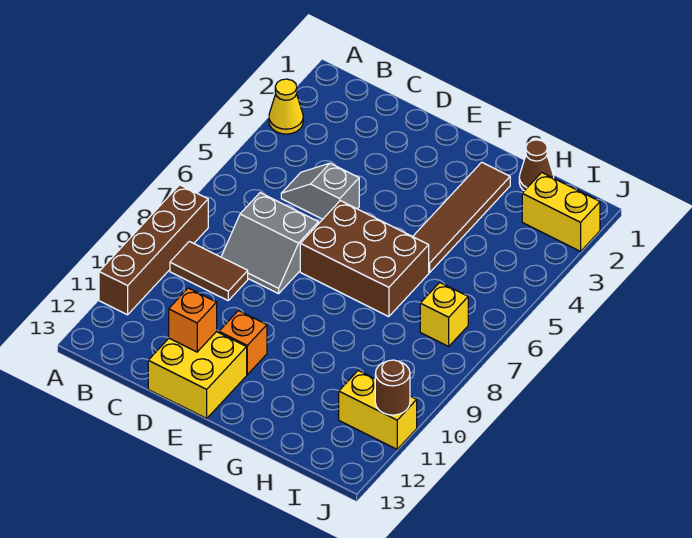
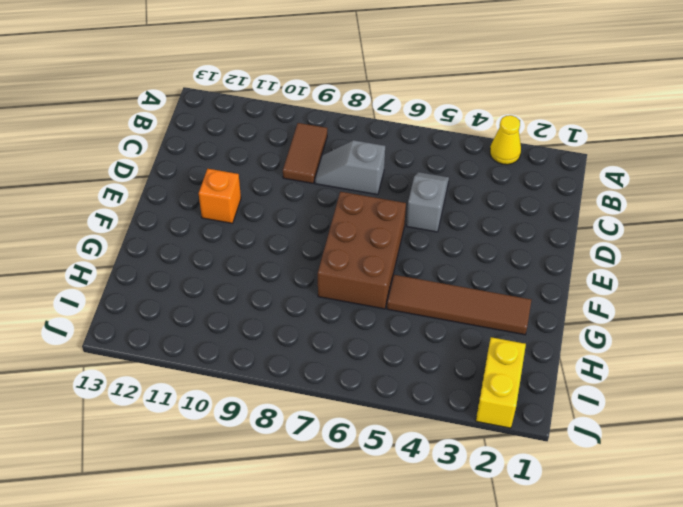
grey 1x2 slope [315,140,385,195] -> grey 2x2 slope [221,193,318,294]
none -> brown 1x4 brick [99,185,208,315]
none -> yellow 2x2 brick [148,332,247,418]
none -> brown 1x1 cone [519,140,554,191]

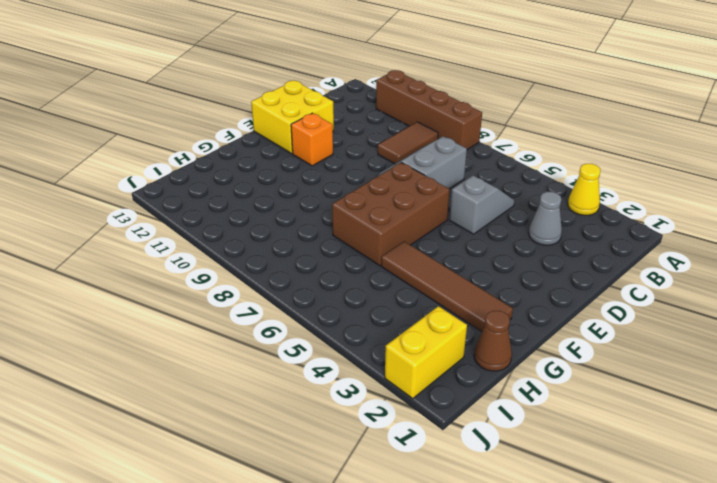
grey 1x1 cone [529,192,562,245] -> none
none -> yellow 1x1 brick [420,283,468,346]
none -> yellow 1x2 brick [339,370,417,449]
none -> orange 1x1 brick [169,288,217,352]

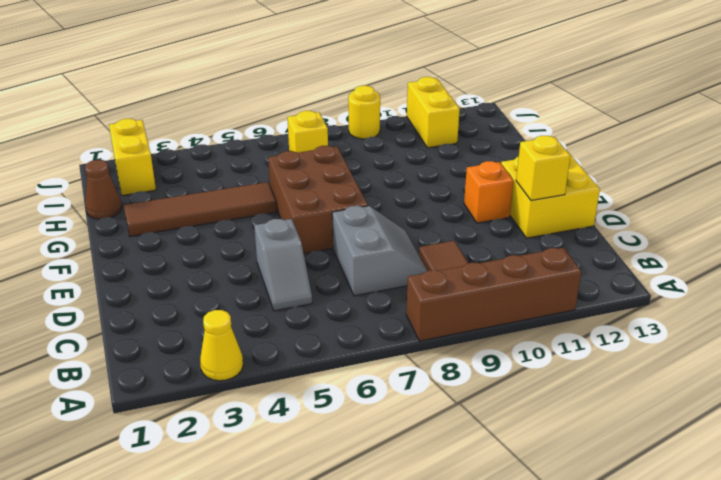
yellow 1x1 brick [516,136,570,200] -> orange 1x1 brick [169,288,217,352]
yellow 1x1 round brick [348,86,380,139] -> none
none -> brown 1x1 round brick [375,360,410,415]

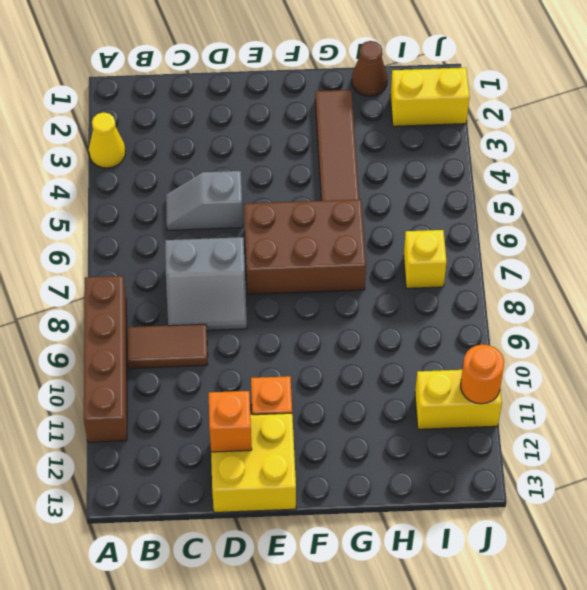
orange 1x1 round brick [461,344,504,404] -> brown 1x1 round brick [375,360,410,415]

